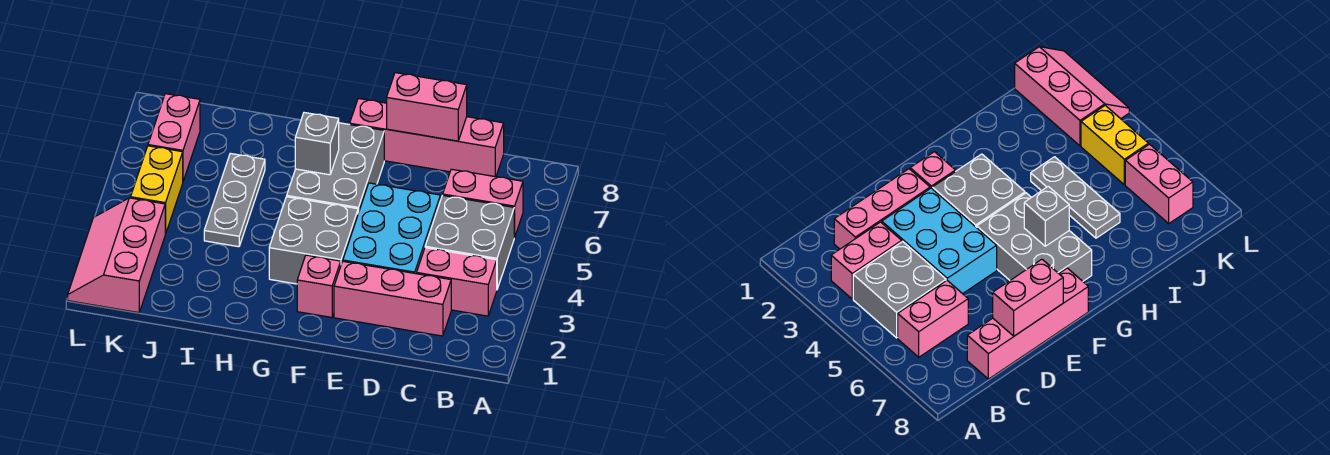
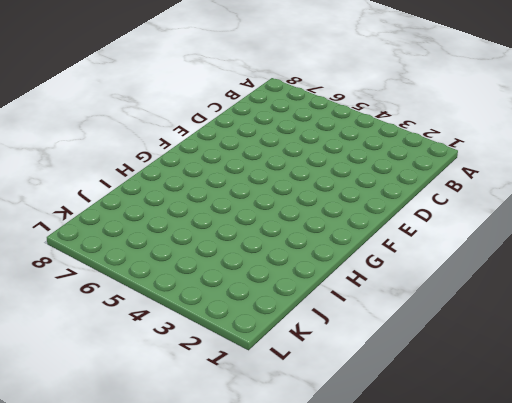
none -> pink 1x2 brick [417,248,497,316]
none -> grey 2x2 brick [425,195,514,289]
none -> pink 1x2 brick [443,169,523,238]

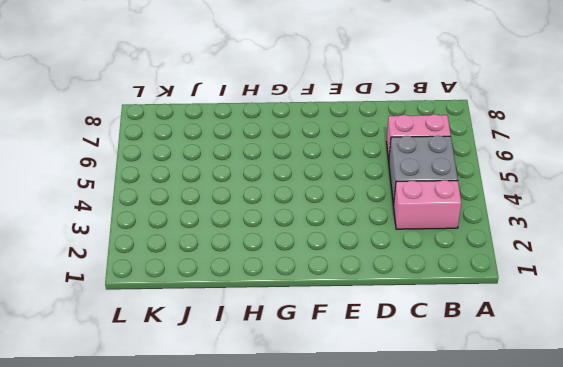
none -> pink 1x3 brick [334,261,451,336]
none -> pink 1x4 brick [350,98,504,177]
none -> cyan 2x3 brick [343,183,441,274]

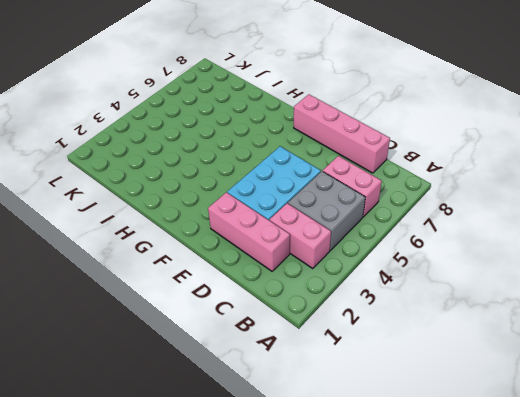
none -> pink 1x1 brick [297,255,341,317]
none -> grey 2x2 brick [269,197,358,284]
none -> grey 2x3 brick [287,123,384,213]

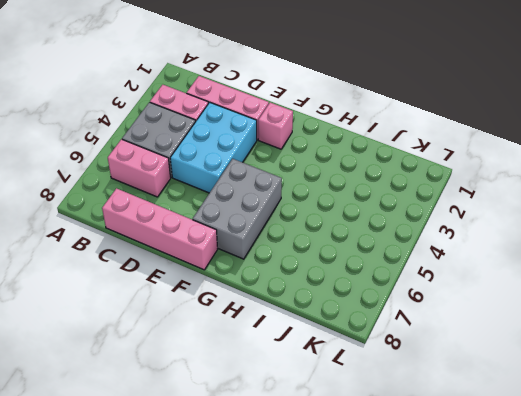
none -> grey 2x2 brick [269,197,358,284]
none -> grey 1x3 plate [204,153,265,247]
none -> pink 2x3 slope [68,198,165,313]

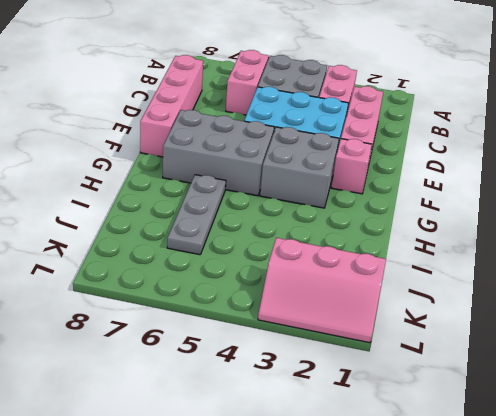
grey 1x3 plate [167,175,226,255] -> grey 1x3 plate turned to [204,153,265,247]
none -> yellow 1x2 brick [131,146,183,234]
none -> pink 1x2 brick [148,94,200,181]
none -> pink 1x2 brick [387,73,467,141]

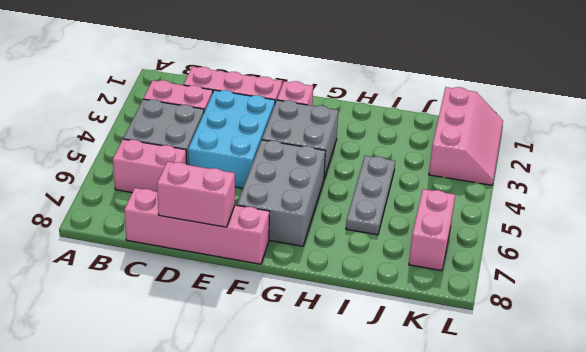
none -> yellow 1x2 brick [131,146,183,234]
none -> grey 1x1 brick [295,113,339,175]

